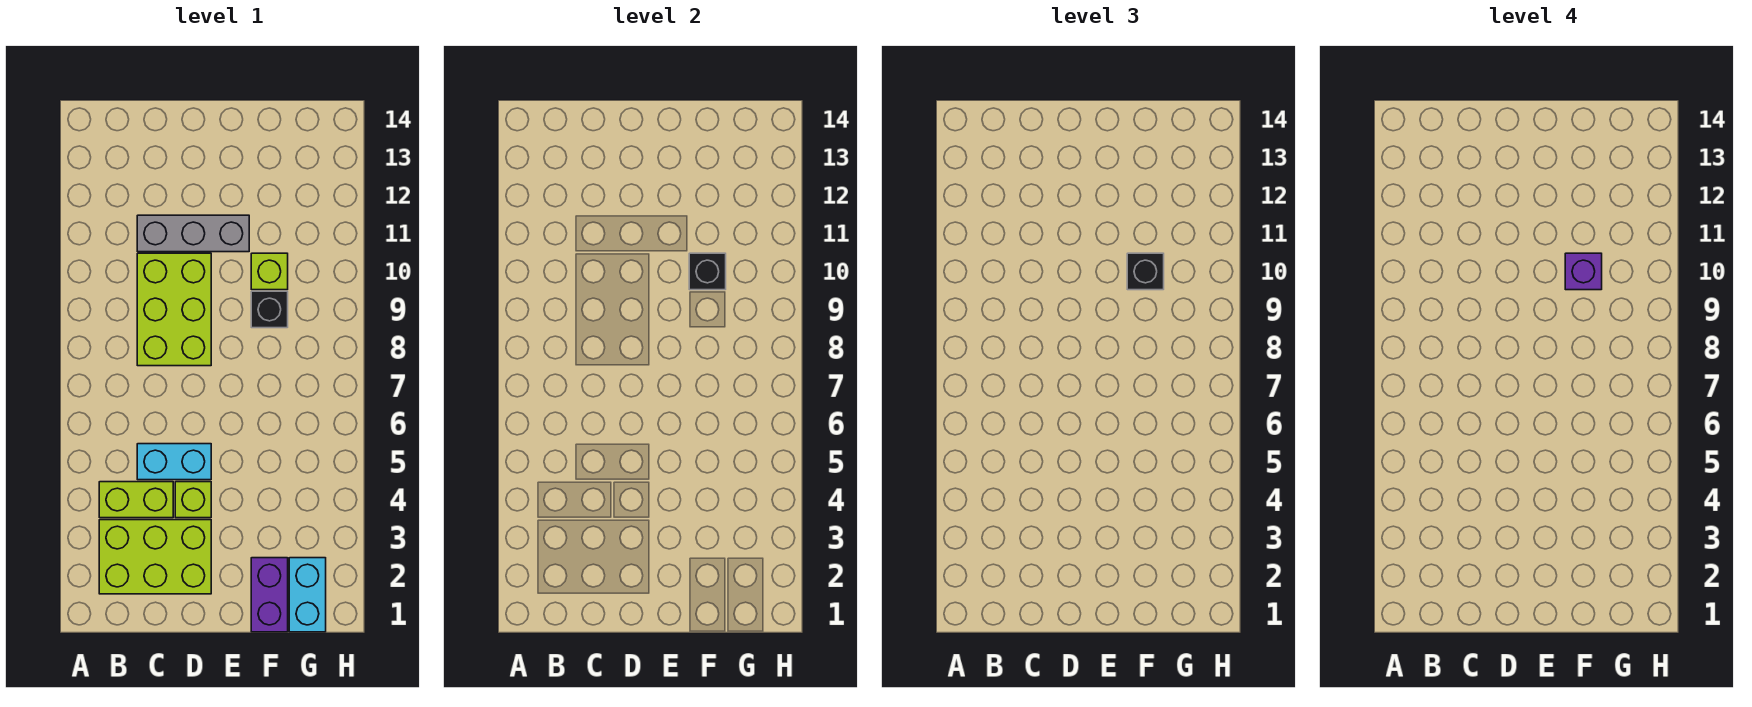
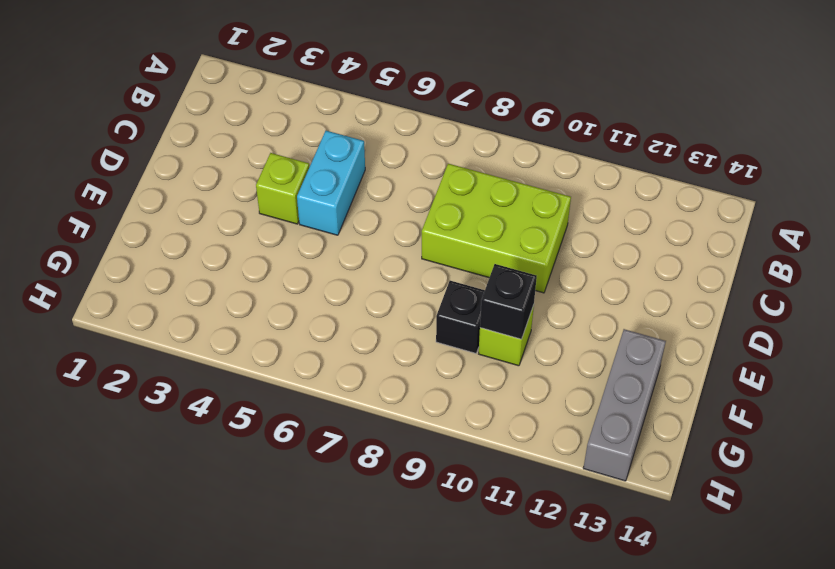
grey 1x3 brick [583,329,666,481] -> grey 1x3 brick moved to [137,215,249,252]
none -> lime 2x3 brick [99,520,211,594]
none -> lime 1x2 brick [99,482,173,518]
none -> purple 1x2 brick [251,558,288,632]

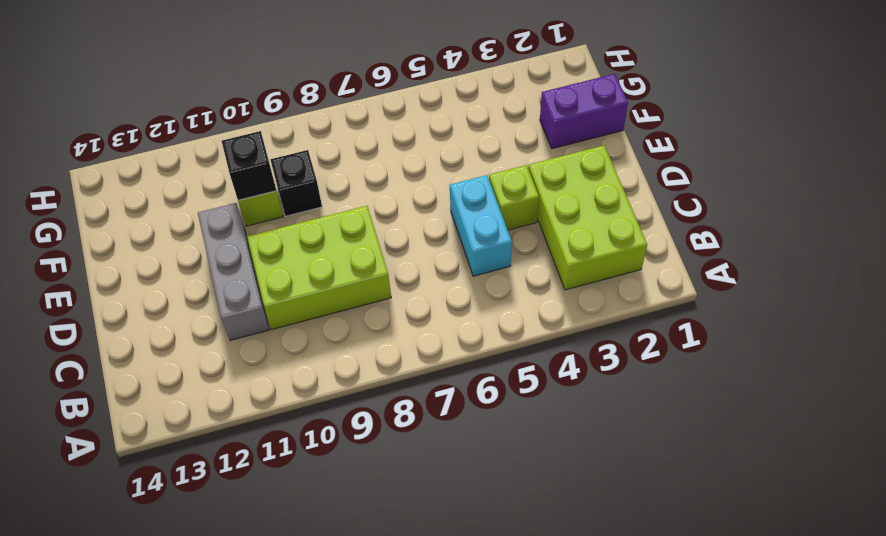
none -> lime 1x2 brick [99,482,173,518]
none -> cyan 1x2 brick [289,558,326,632]
none -> black 1x1 brick [1127,253,1164,290]

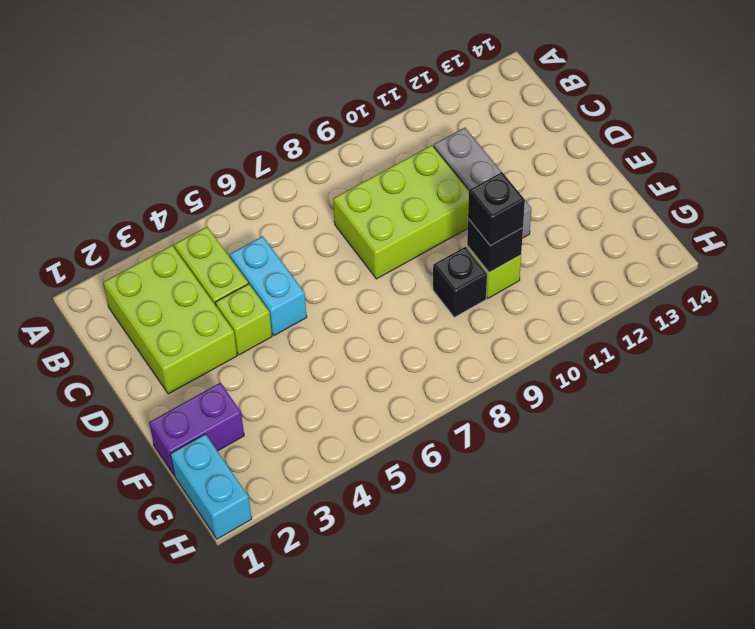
cyan 1x2 brick [171,434,252,539] -> cyan 1x2 brick turned to [289,558,326,632]
none -> purple 1x1 brick [1565,253,1602,290]

